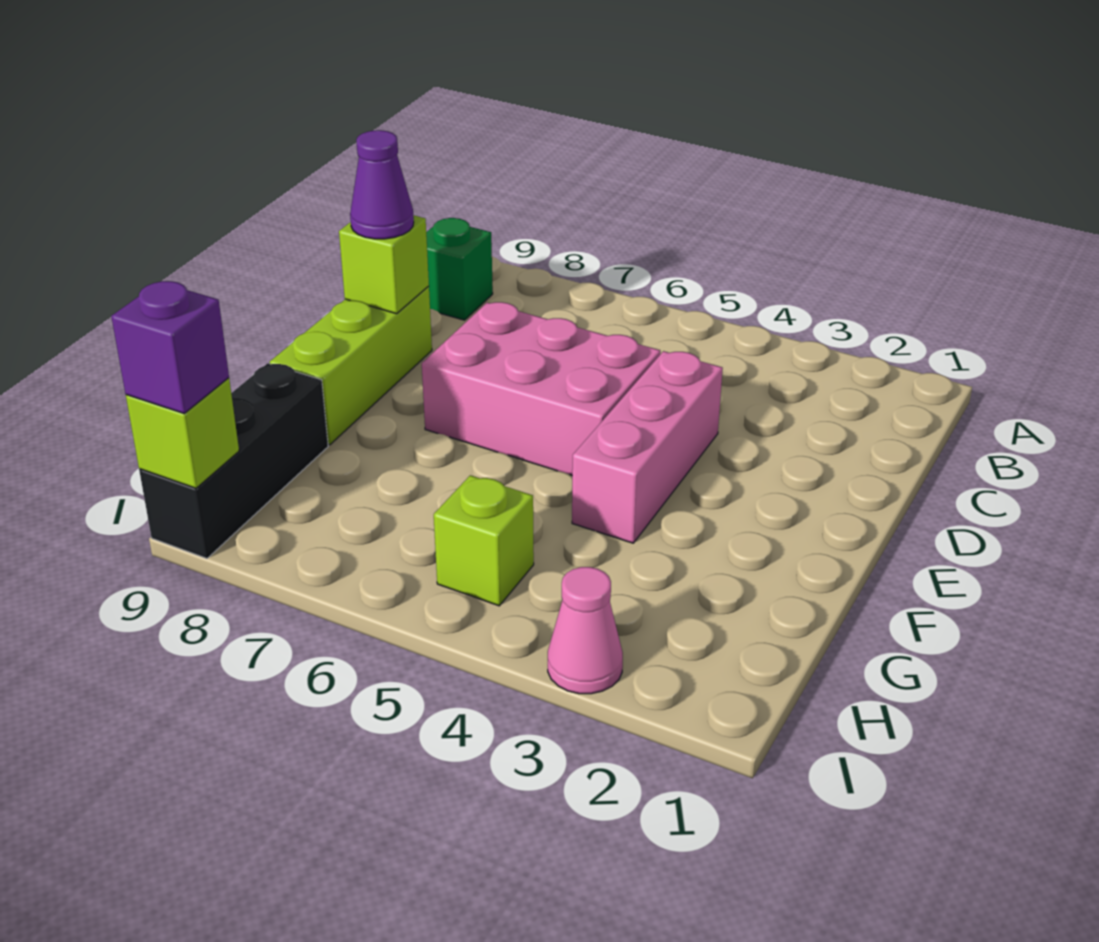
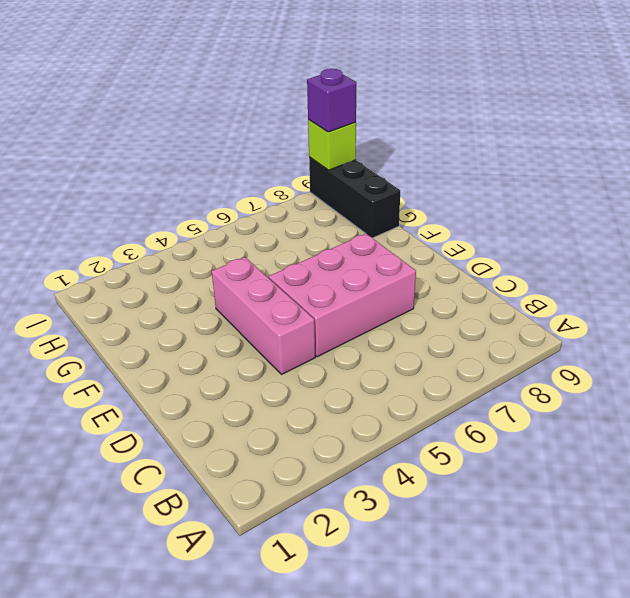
none -> green 1x1 brick [426,218,493,320]
none -> lime 1x3 brick [270,286,432,445]

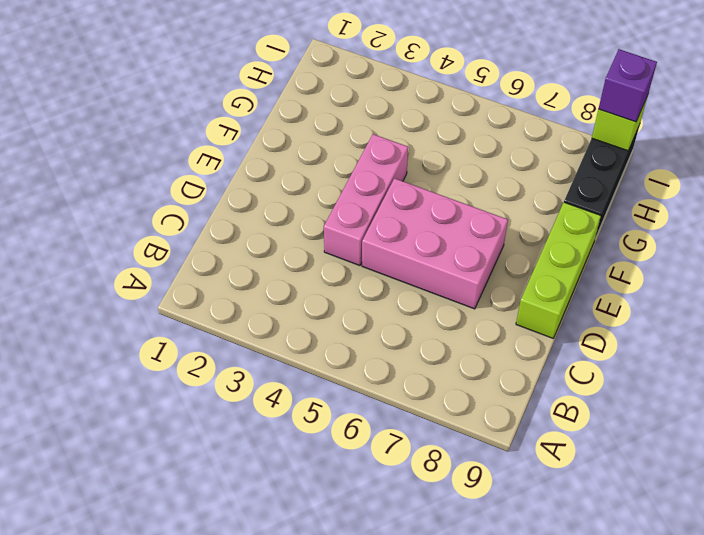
none -> green 1x1 brick [426,218,493,320]
none -> lime 1x1 brick [434,475,534,606]

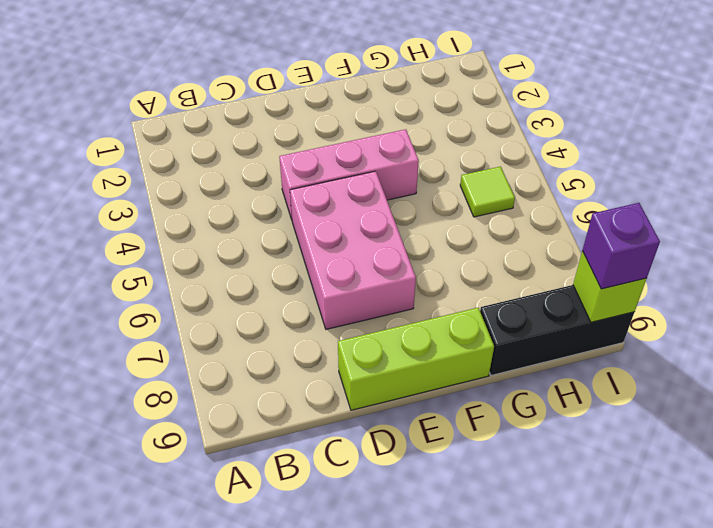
lime 1x1 tile [460,167,515,217] -> lime 1x1 brick [434,475,534,606]
none -> green 1x1 brick [426,218,493,320]
none -> pink 1x1 cone [548,567,623,694]

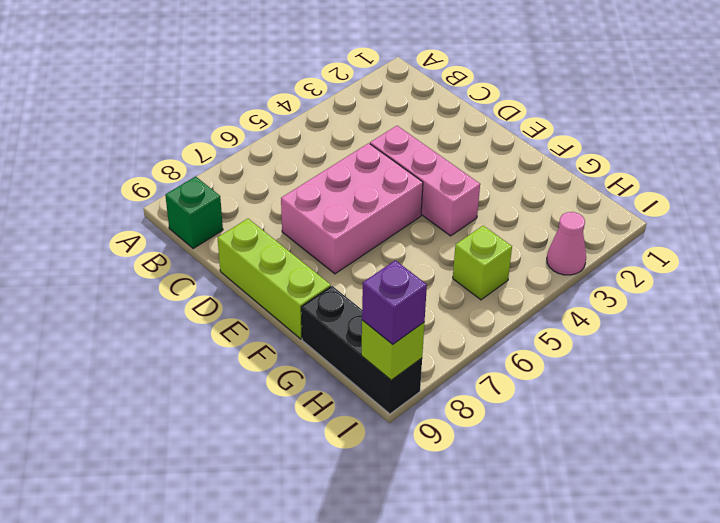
none -> lime 1x1 brick [339,215,429,314]
none -> purple 1x1 cone [350,130,414,239]

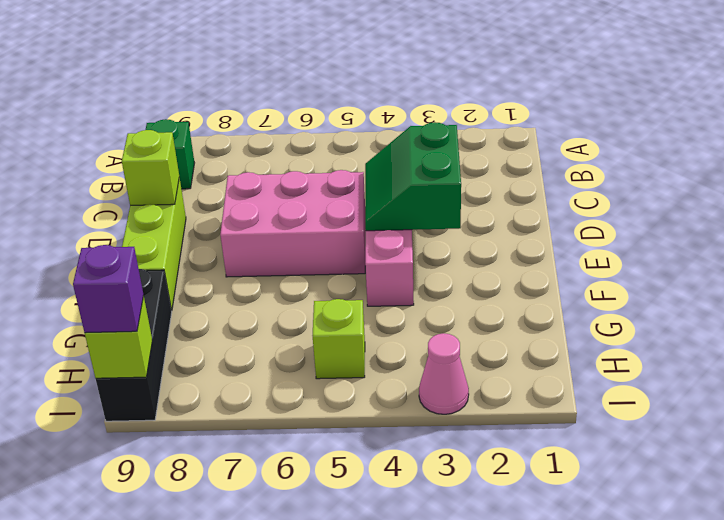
green 2x2 slope [365,122,461,231] -> none
none -> purple 1x1 cone [350,130,414,239]

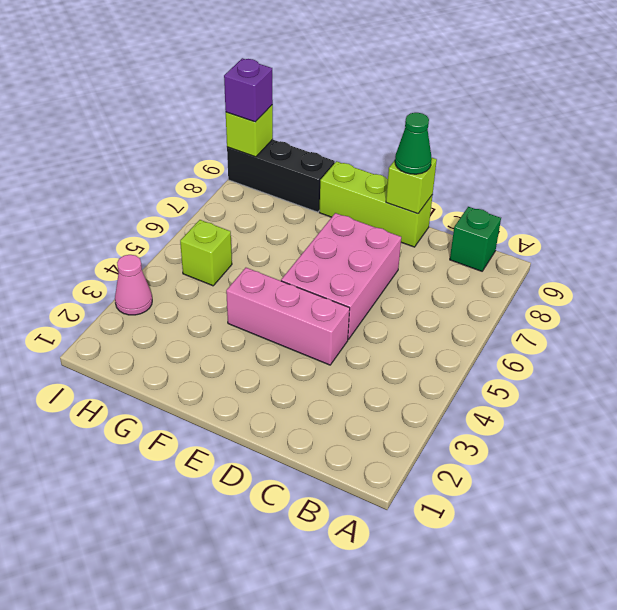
green 1x1 cone [395,113,432,174] -> purple 1x1 cone [350,130,414,239]

